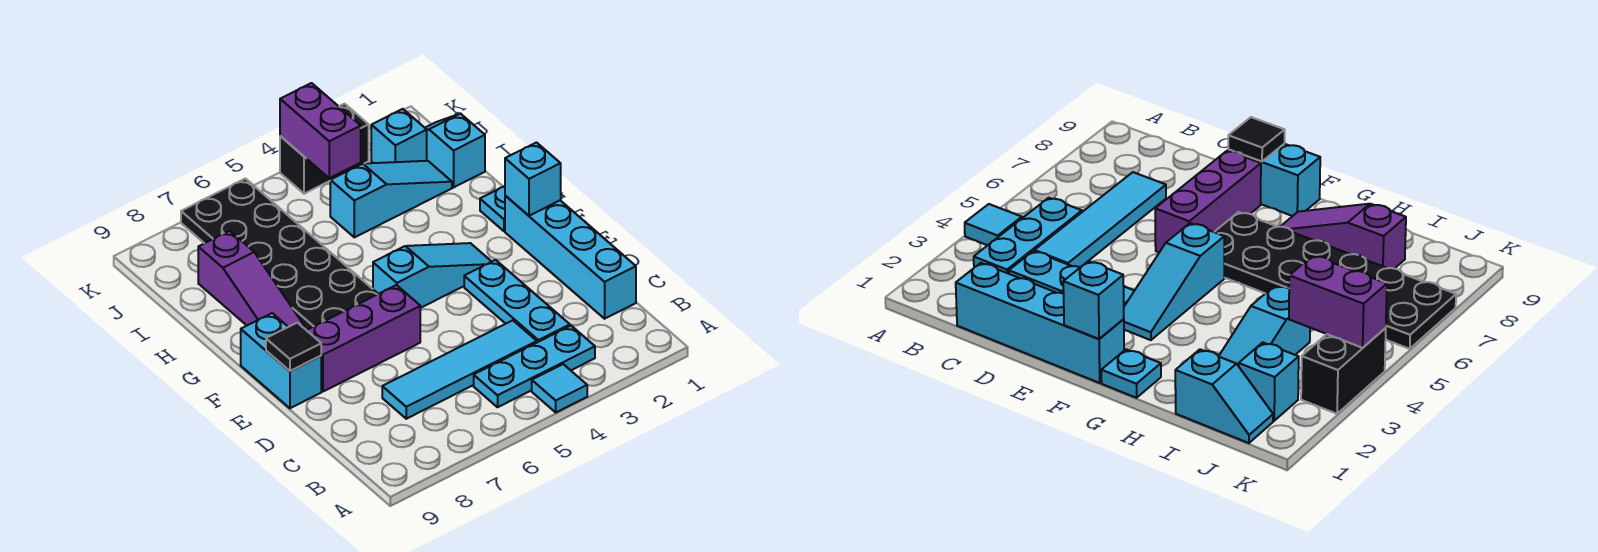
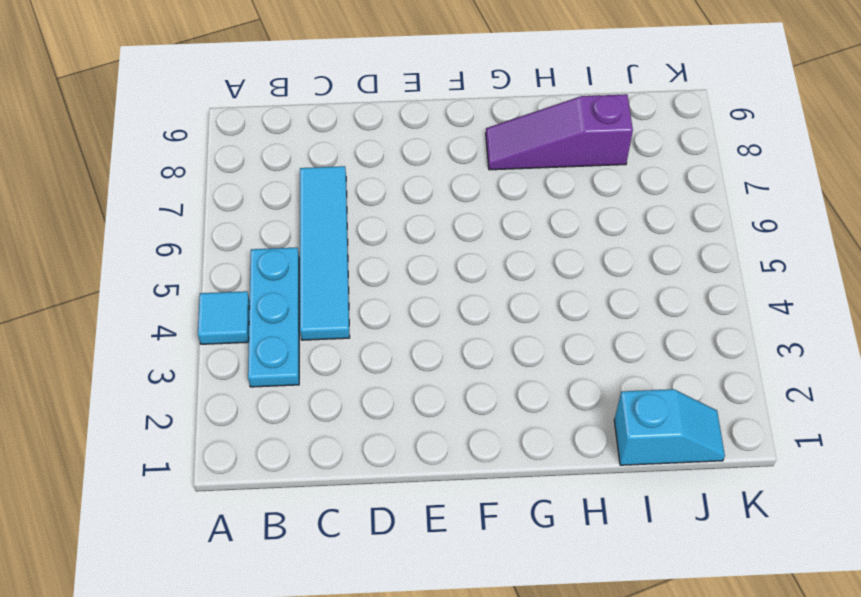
none -> cyan 1x4 brick [505,195,636,319]
none -> cyan 1x3 plate [464,260,570,342]
none -> purple 1x3 brick [307,285,420,392]

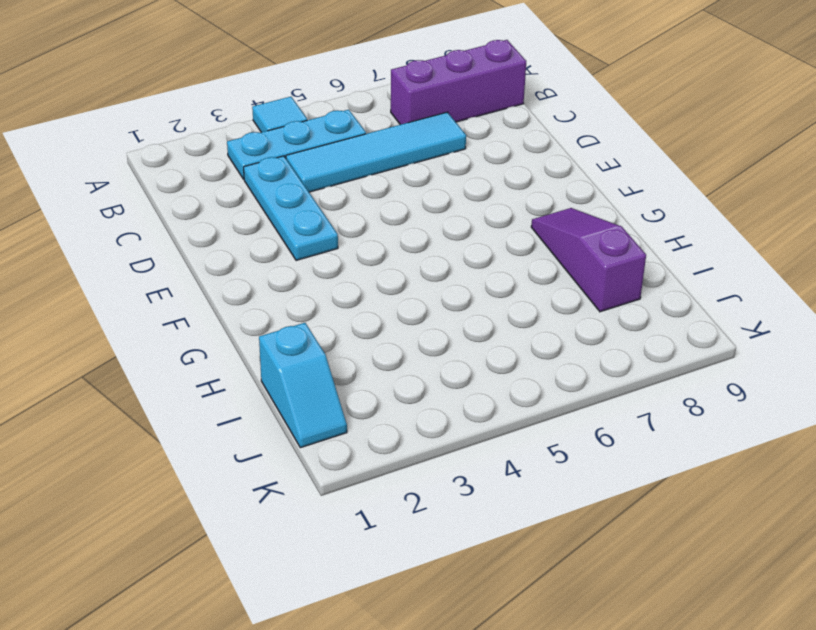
purple 1x3 brick [391,40,526,125] -> purple 1x3 brick moved to [307,285,420,392]
none -> cyan 1x4 brick [505,195,636,319]
none -> cyan 1x2 brick [241,313,321,408]
none -> cyan 1x3 slope [373,243,492,308]

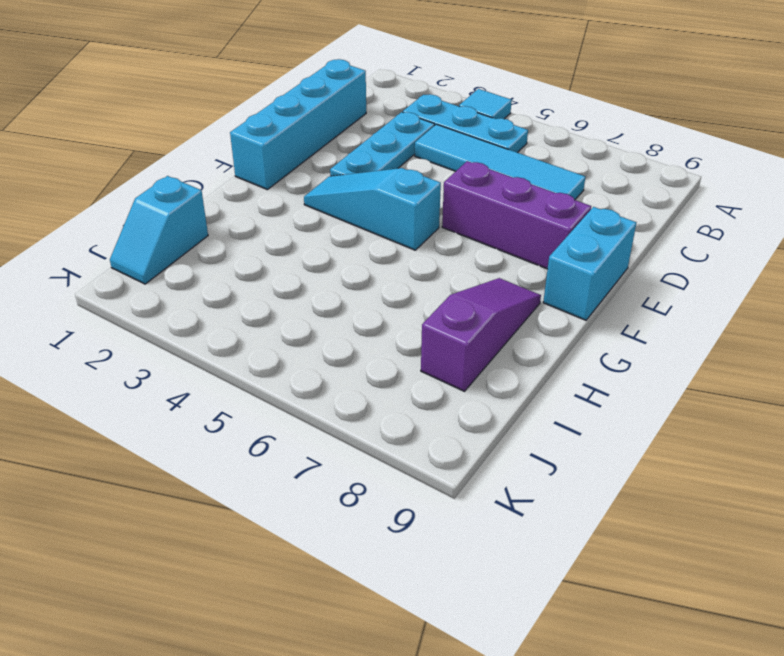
none -> black 2x6 plate [181,179,378,330]
none -> cyan 1x1 plate [480,186,505,231]
none -> cyan 1x3 slope [330,161,452,237]

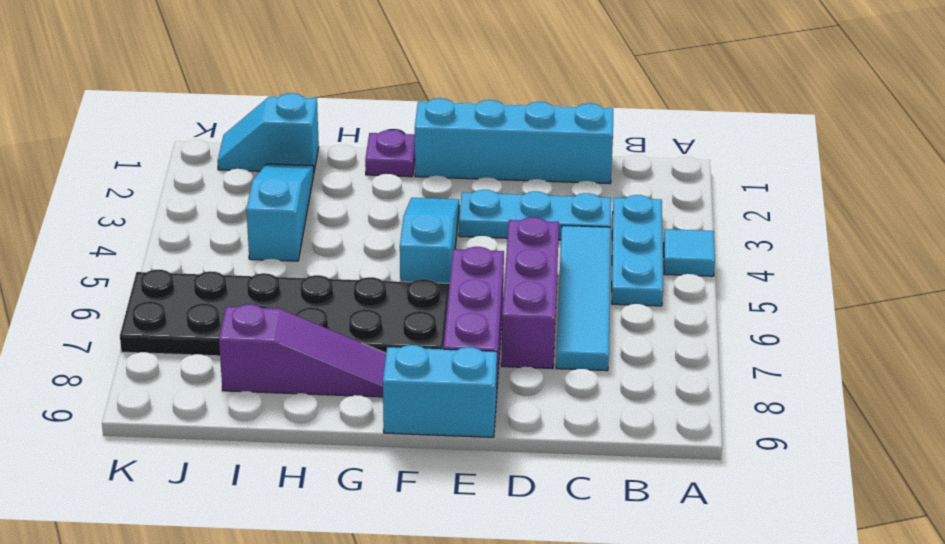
purple 1x3 brick [501,217,559,369] -> none
purple 1x1 plate [365,130,415,177] -> cyan 1x1 plate [480,186,505,231]
none -> cyan 1x1 brick [371,109,427,163]
none -> black 1x2 brick [280,104,369,194]
none -> black 1x1 tile [266,323,321,371]

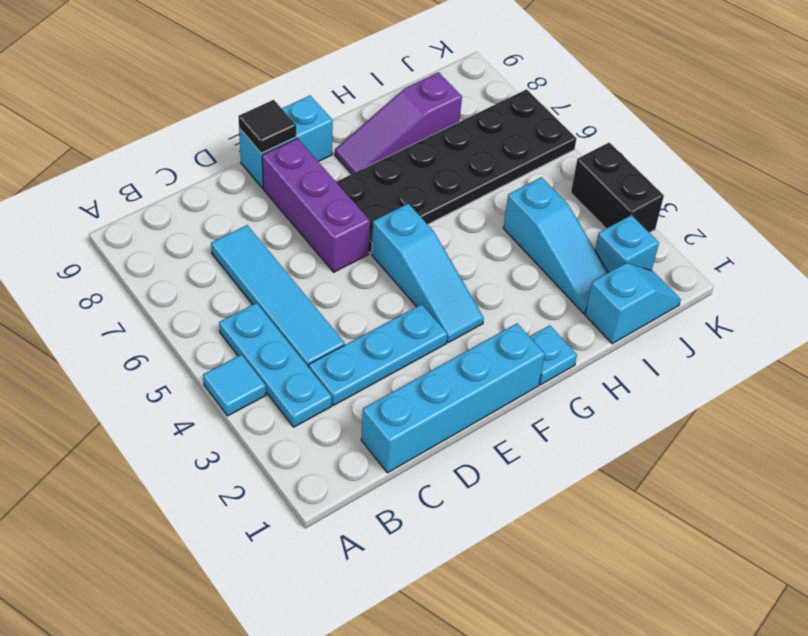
none -> cyan 1x1 brick [505,142,561,216]
none -> purple 1x2 brick [280,83,361,178]

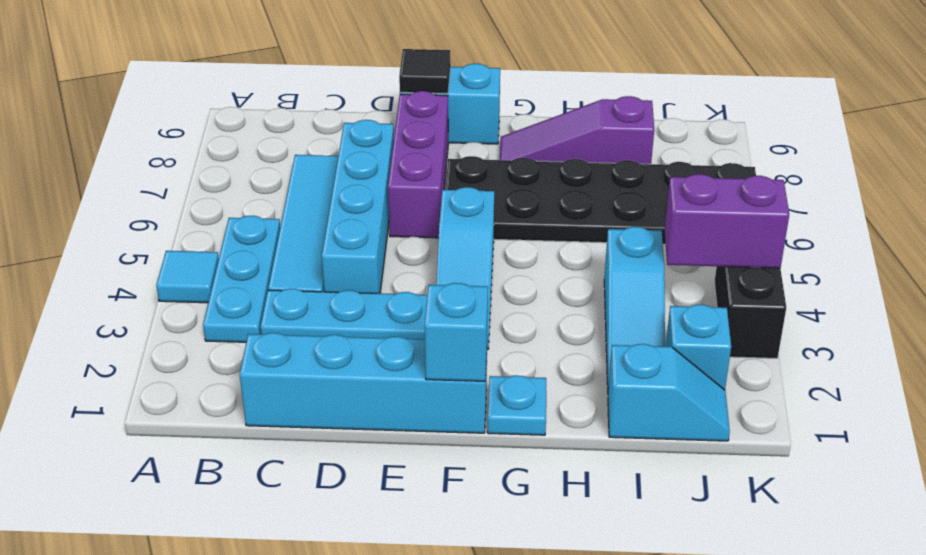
cyan 1x4 brick [322,120,394,293] -> none

